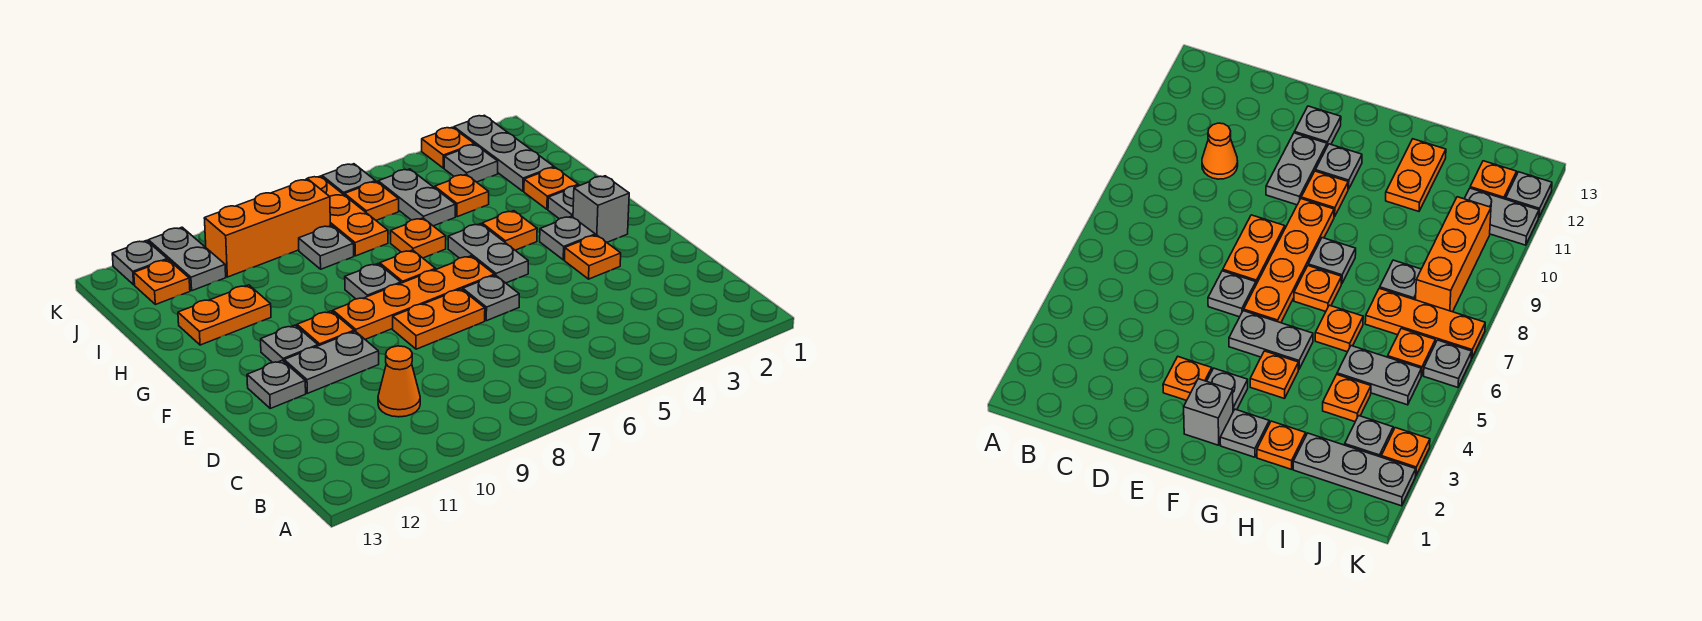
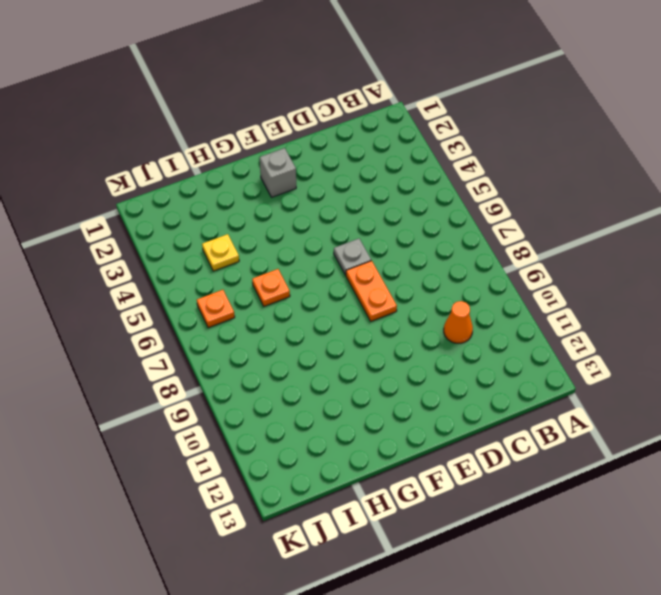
yellow 1x1 plate [202,234,239,271] -> orange 1x1 plate [435,174,489,217]
none -> orange 1x1 plate [565,235,621,279]
none -> grey 1x2 plate [284,331,379,393]
none -> grey 1x1 plate [247,360,306,408]
none -> grey 1x1 plate [540,216,595,260]

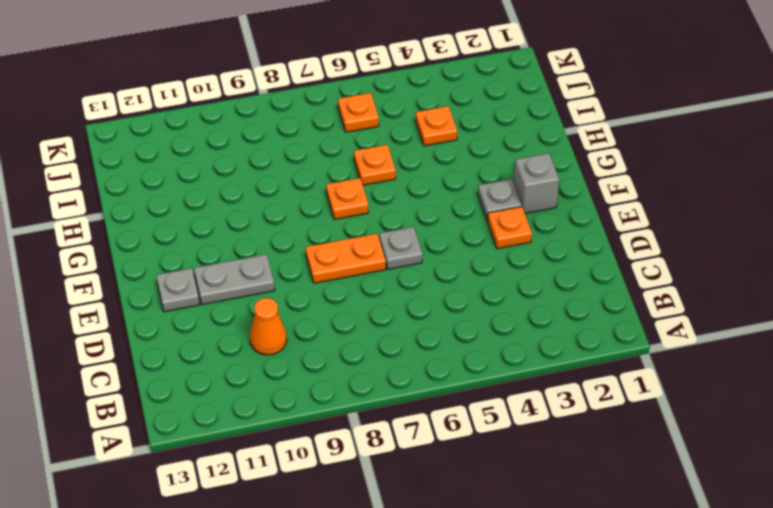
none -> grey 1x2 plate [448,224,528,283]
none -> orange 1x4 plate [333,256,494,339]
none -> orange 1x1 plate [297,311,354,346]
none -> grey 1x1 plate [261,325,318,363]

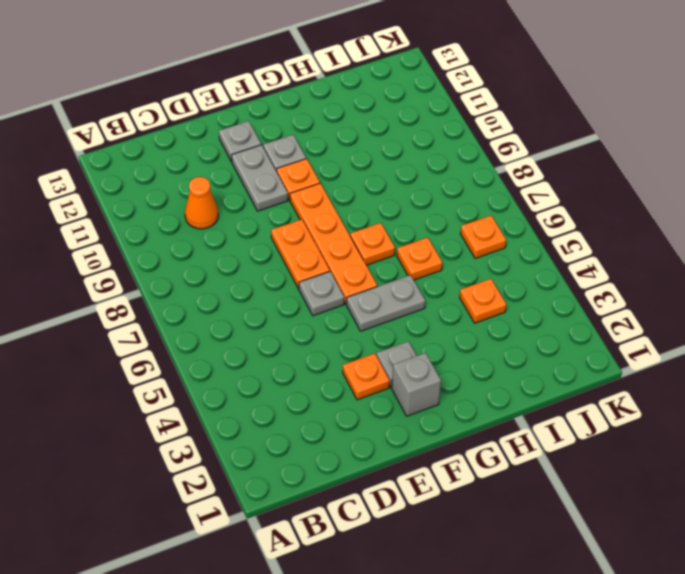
none -> grey 1x1 plate [548,185,580,219]
none -> orange 1x1 plate [482,211,537,250]
none -> grey 1x1 plate [345,264,401,299]
none -> orange 1x1 plate [524,167,578,209]

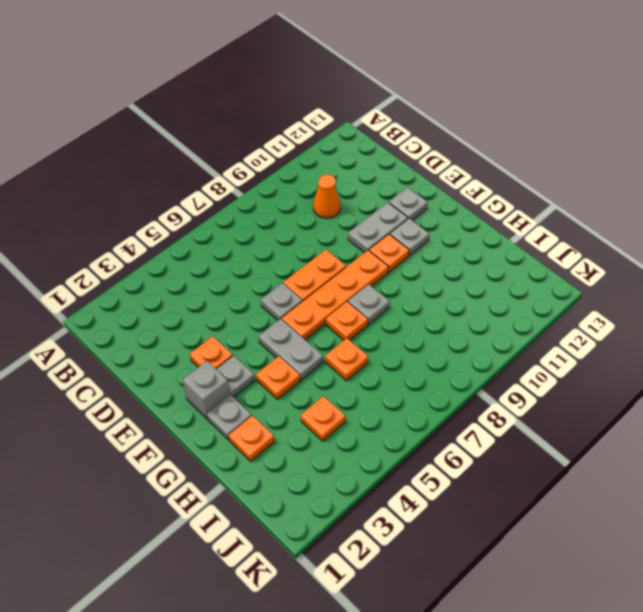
none -> orange 1x2 plate [178,285,271,345]
none -> grey 1x3 plate [454,115,554,191]
none -> grey 1x2 plate [378,169,455,226]
none -> orange 1x3 plate [306,176,388,256]

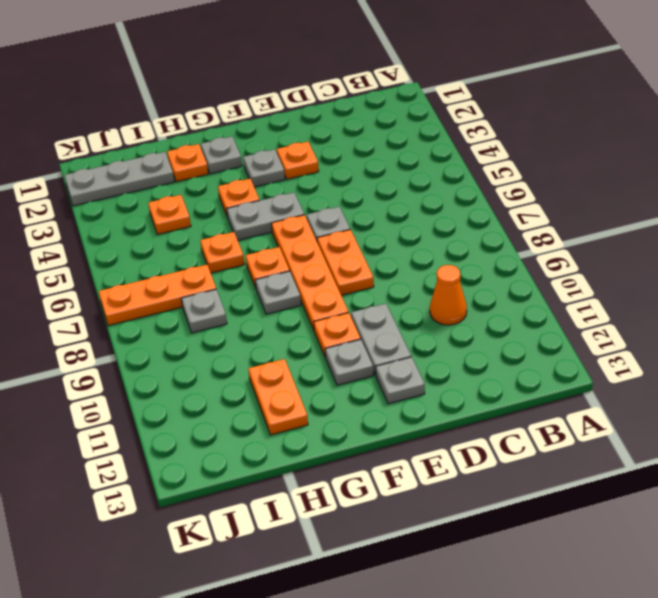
none -> grey 1x1 brick [573,176,629,242]
none -> grey 1x2 plate [378,169,455,226]
none -> grey 1x1 plate [444,145,498,182]
none -> orange 1x1 plate [345,182,399,220]

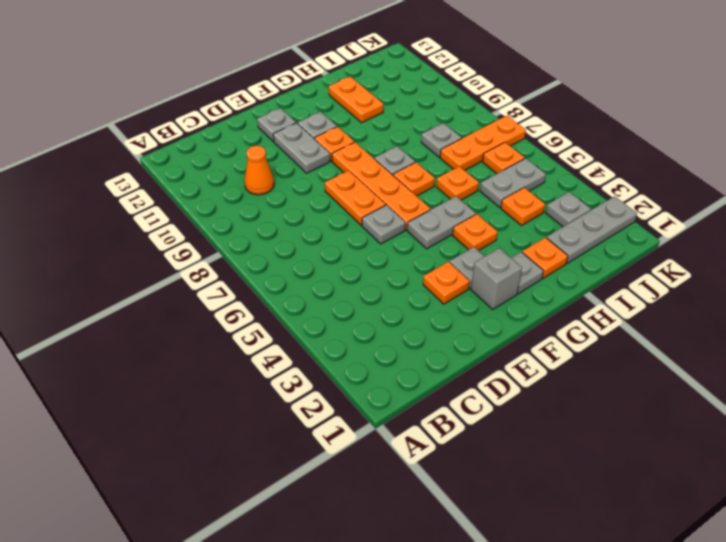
none -> orange 1x3 brick [204,179,330,277]
none -> grey 1x2 plate [148,227,226,291]
none -> orange 1x1 plate [134,260,190,305]
none -> orange 1x1 plate [422,127,474,168]

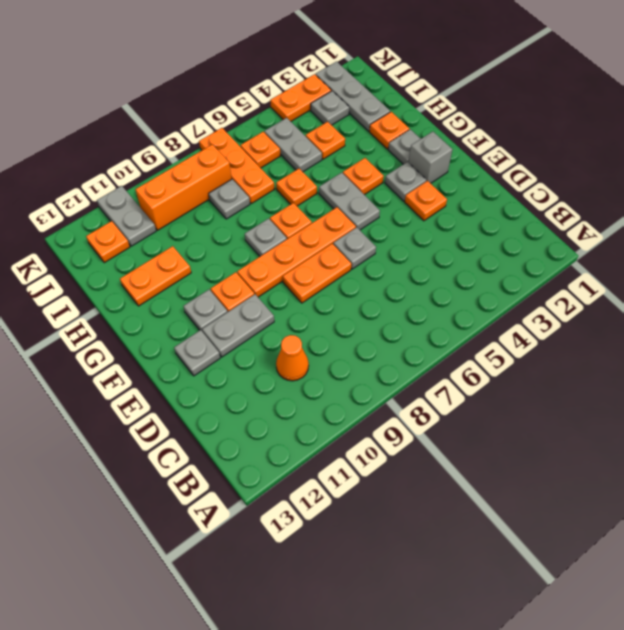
orange 1x2 plate [270,74,331,121] -> orange 1x1 plate [422,127,474,168]
none -> grey 1x1 plate [322,164,376,195]
none -> grey 1x1 plate [112,241,167,285]

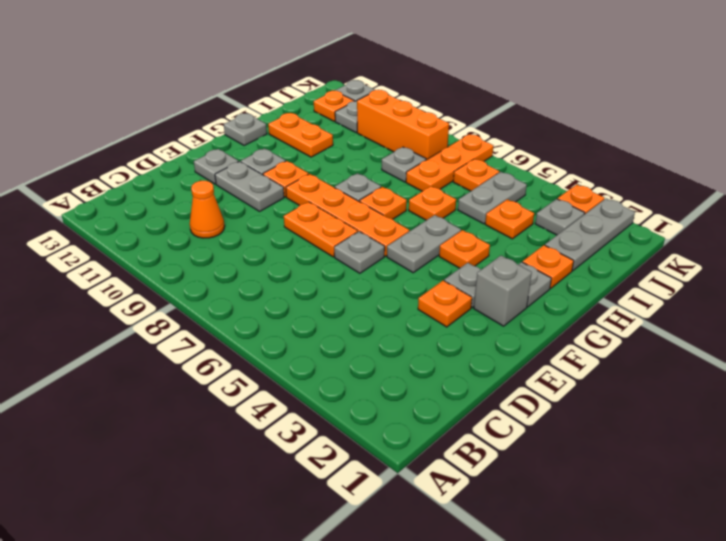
grey 1x1 plate [224,113,267,145] -> grey 1x1 plate moved to [322,164,376,195]

